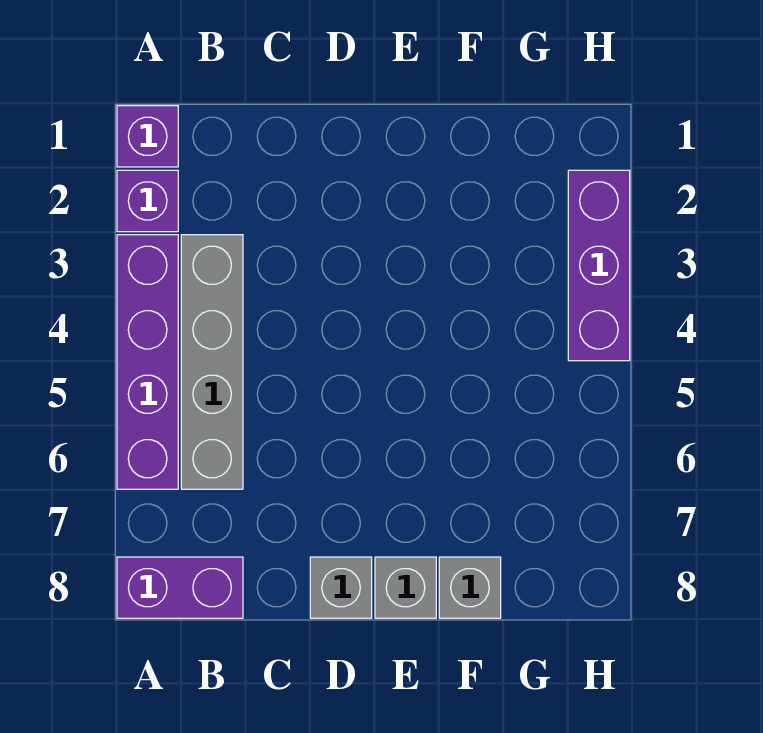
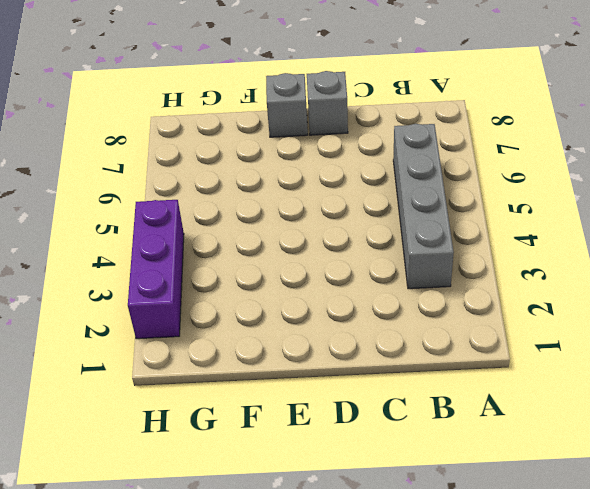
none -> purple 1x1 brick [117,106,178,167]
none -> purple 1x1 brick [117,170,178,232]

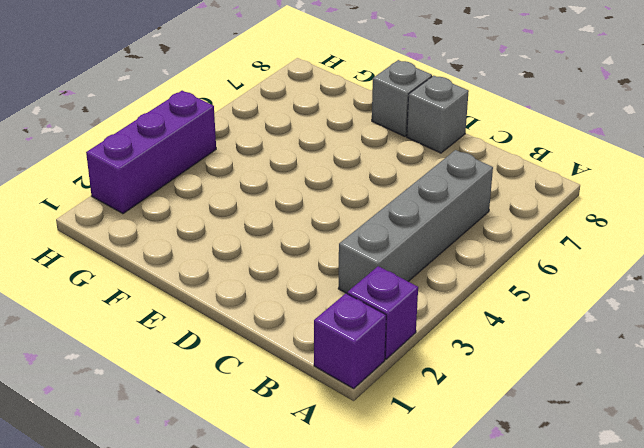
none -> purple 1x4 brick [117,235,178,489]
none -> purple 1x2 brick [117,557,243,618]

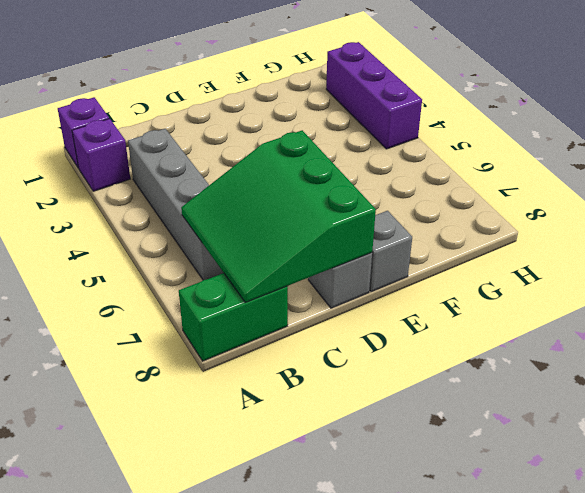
green 1x2 brick [179,273,288,361] -> purple 1x2 brick [117,557,243,618]
green 3x3 slope [181,130,376,302] -> none
none -> purple 1x4 brick [117,235,178,489]
none -> grey 1x1 brick [439,557,501,618]

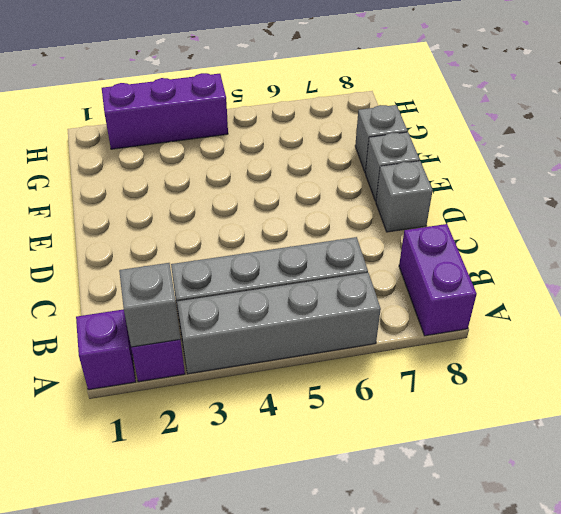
grey 1x1 brick [119,263,180,347] -> none
grey 1x4 brick [177,273,381,374] -> purple 1x4 brick [117,235,178,489]

